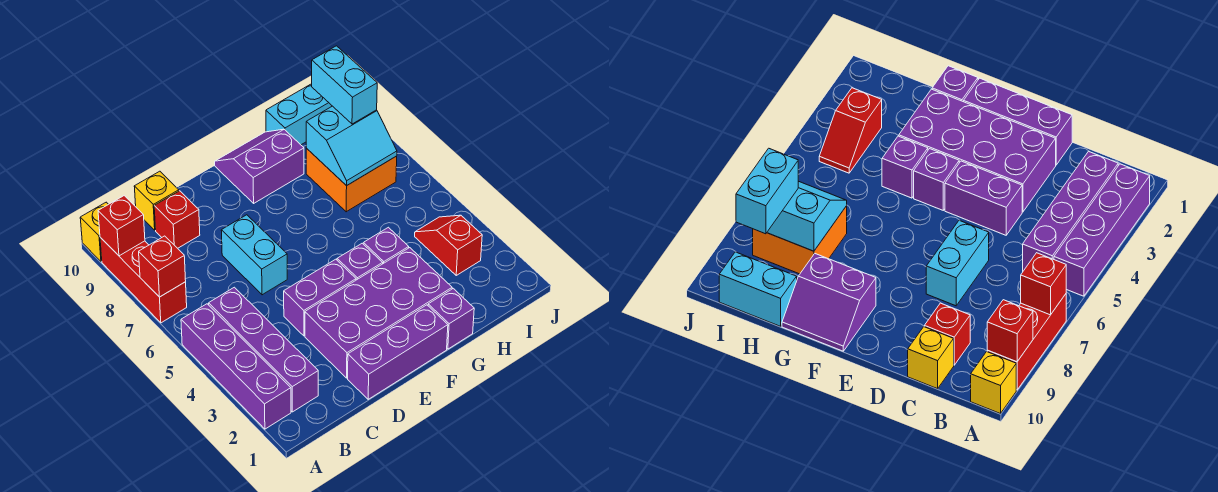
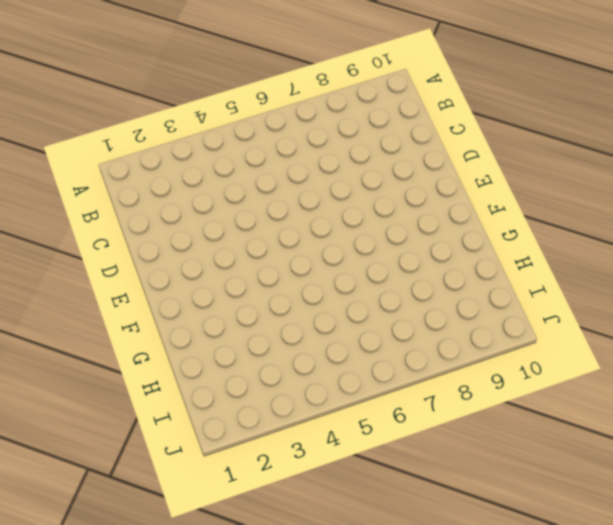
none -> purple 1x4 brick [181,304,291,429]
none -> red 1x3 brick [100,237,187,323]
none -> yellow 1x1 brick [80,202,108,262]

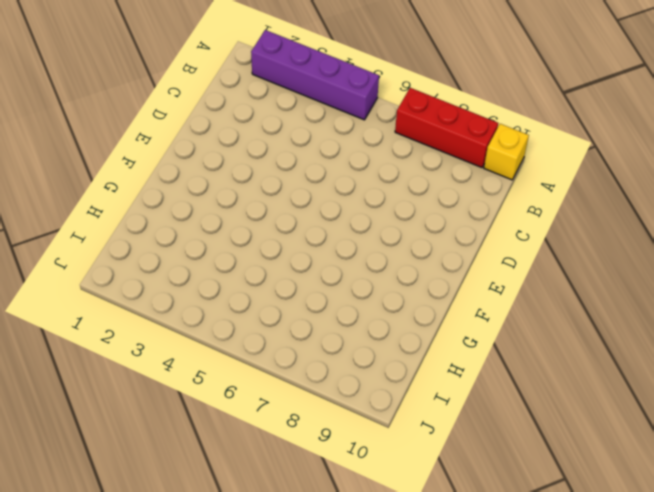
none -> purple 1x4 brick [209,287,318,412]
none -> red 1x1 brick [154,191,200,248]
none -> yellow 1x1 brick [134,171,179,230]

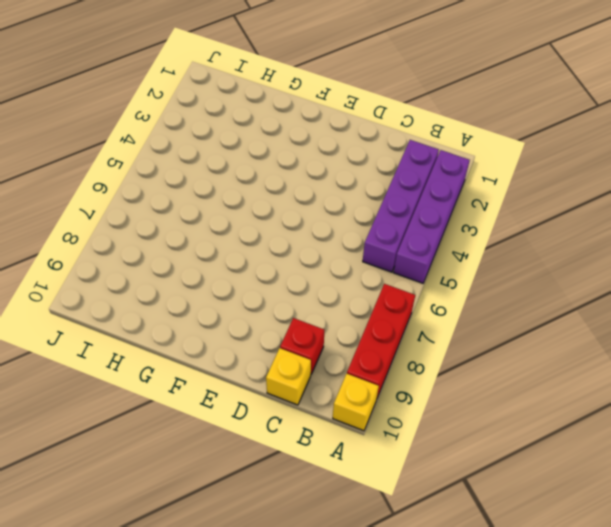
none -> purple 1x3 brick [348,305,448,399]
none -> purple 2x4 brick [305,248,452,378]
none -> purple 1x2 brick [284,259,356,336]

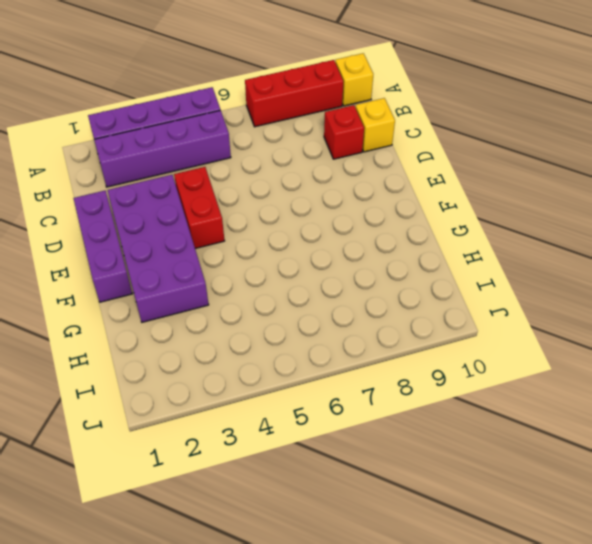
red 1x2 brick [174,167,225,249] -> purple 1x2 brick [284,259,356,336]
none -> cyan 1x2 brick [221,215,287,295]
none -> purple 1x1 brick [337,243,383,280]
none -> purple 2x2 slope [215,129,304,203]

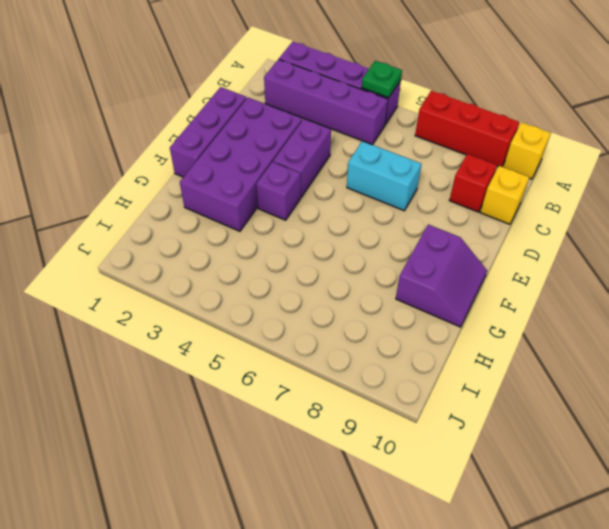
green 1x1 plate [362,61,402,98] -> none
none -> purple 1x1 brick [428,289,474,349]
none -> purple 1x1 brick [363,227,409,264]
none -> orange 2x2 brick [306,148,397,212]

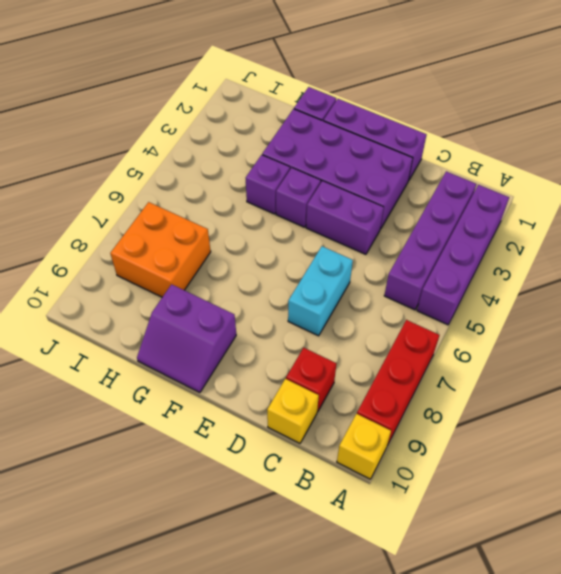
none -> cyan 1x2 brick [266,84,332,145]
none -> red 1x2 slope [415,215,482,275]
none -> red 1x1 brick [139,236,186,297]

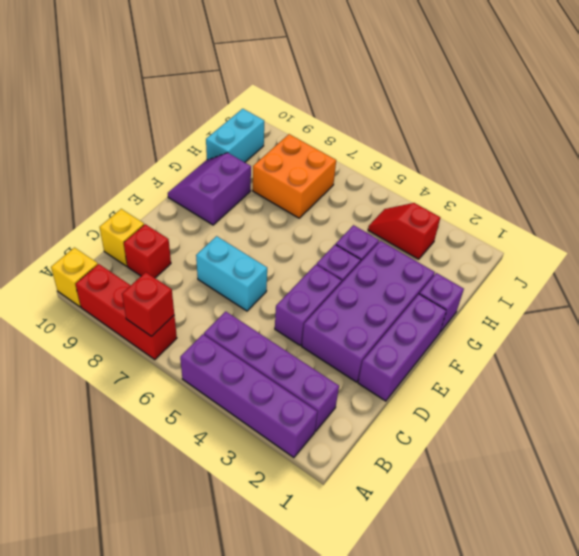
none -> red 1x1 brick [98,196,145,256]
none -> cyan 2x2 slope [306,106,397,186]
none -> cyan 1x2 brick [312,46,377,124]

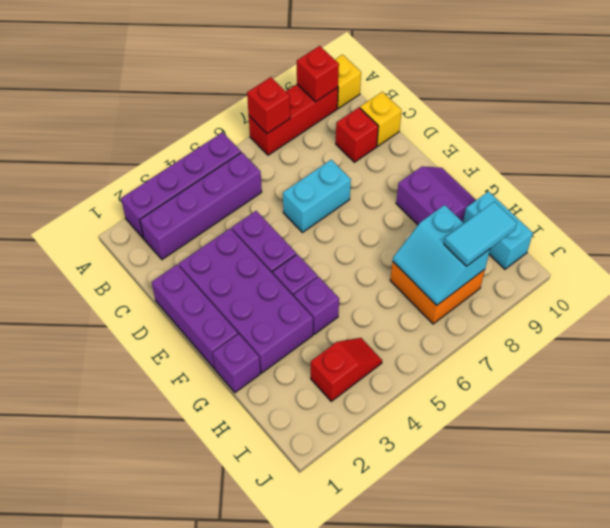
cyan 1x2 tile [444,202,517,266] -> cyan 1x2 brick [312,46,377,124]

